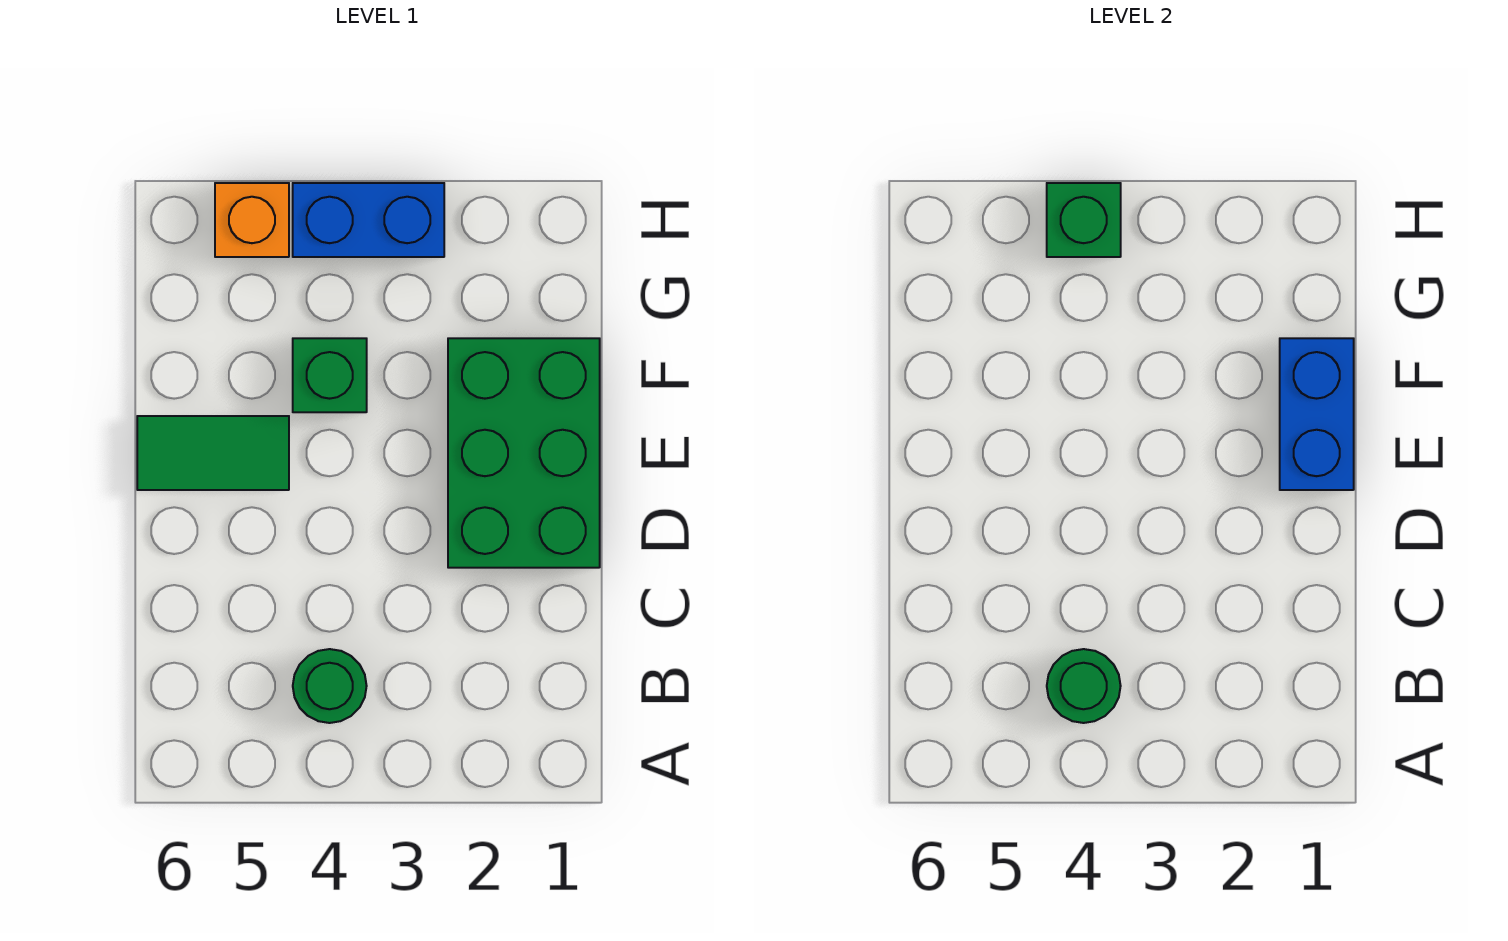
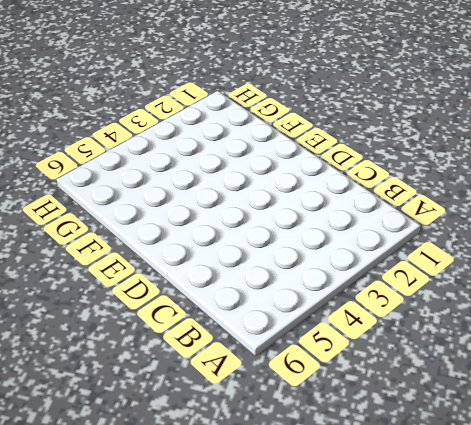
none -> green 1x1 round brick [293,649,367,723]
none -> green 2x3 brick [448,338,600,568]

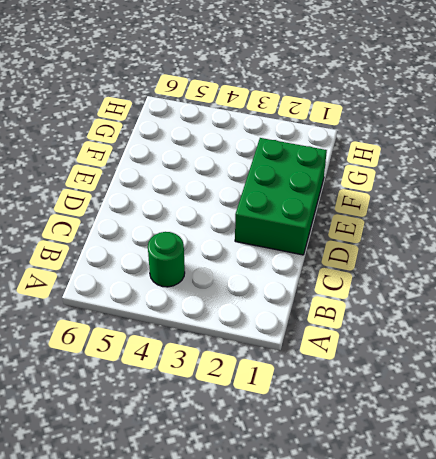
none -> green 1x2 tile [137,416,289,490]
none -> green 1x1 brick [293,338,367,412]

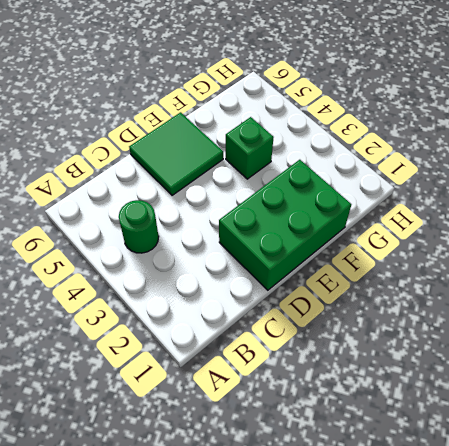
green 2x2 tile [129,112,223,195] -> green 1x2 tile [137,416,289,490]
none -> blue 1x2 brick [293,183,444,257]
none -> orange 1x1 brick [215,183,289,257]

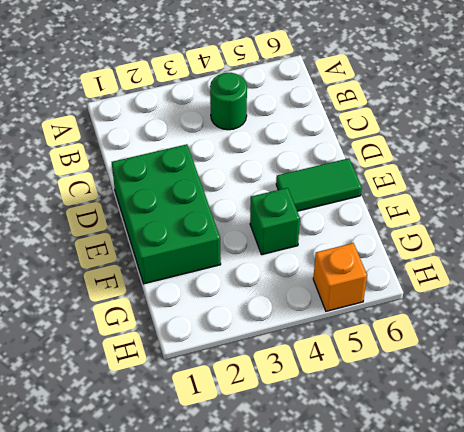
none -> blue 1x2 brick [293,183,444,257]
none -> green 1x1 round brick [1047,649,1121,723]

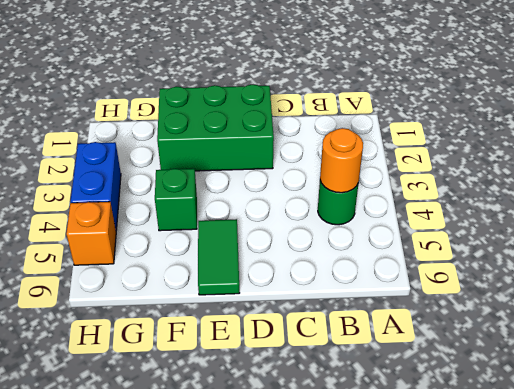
orange 1x1 round brick [320,128,363,193] -> green 1x1 round brick [1047,649,1121,723]
none -> blue 1x2 brick [1280,338,1354,490]
none -> green 1x1 brick [1047,183,1121,257]

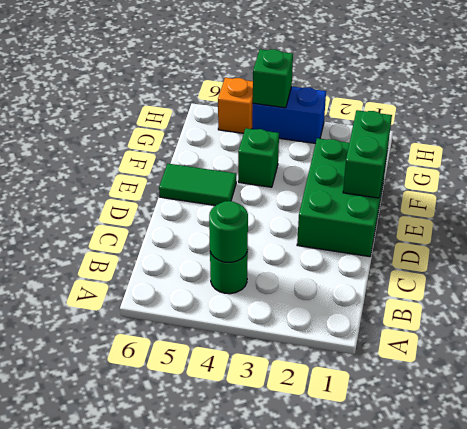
green 1x2 brick [343,110,392,198] -> blue 1x2 brick [1280,338,1354,490]

